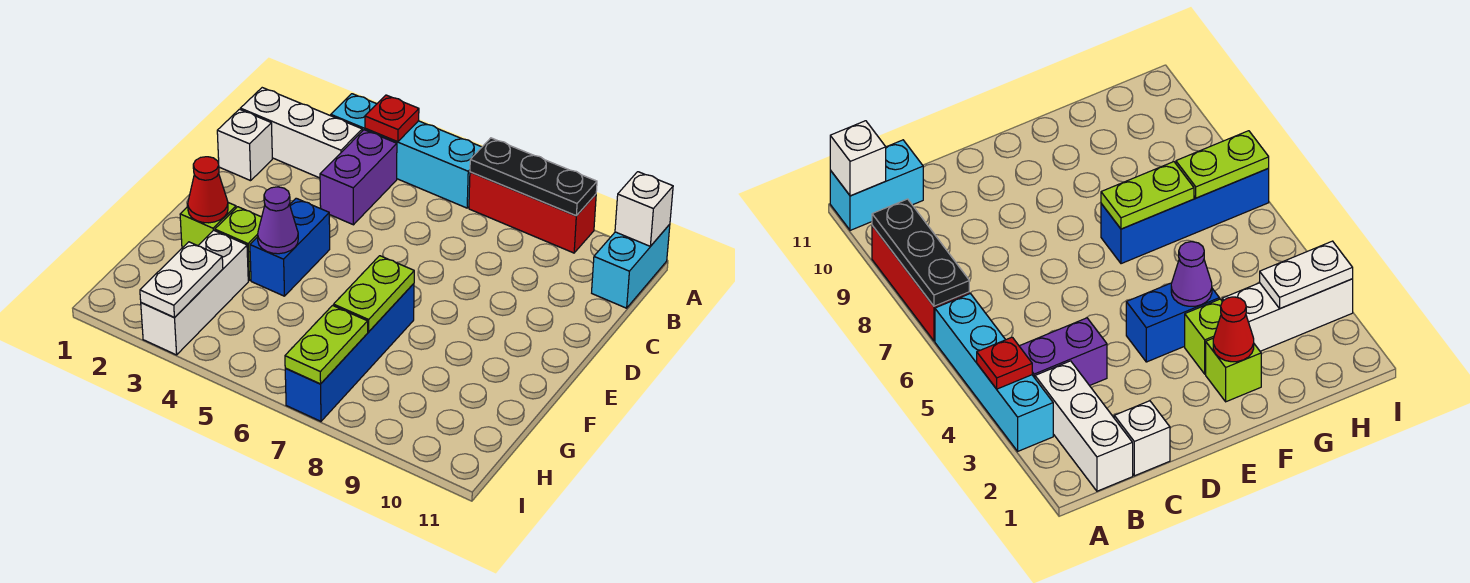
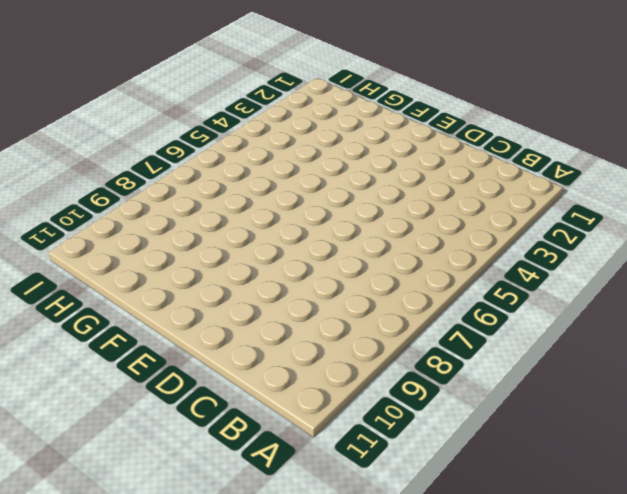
none -> cyan 1x4 brick [331,94,482,208]
none -> red 1x3 brick [469,172,596,253]
none -> cyan 1x2 brick [592,224,670,308]

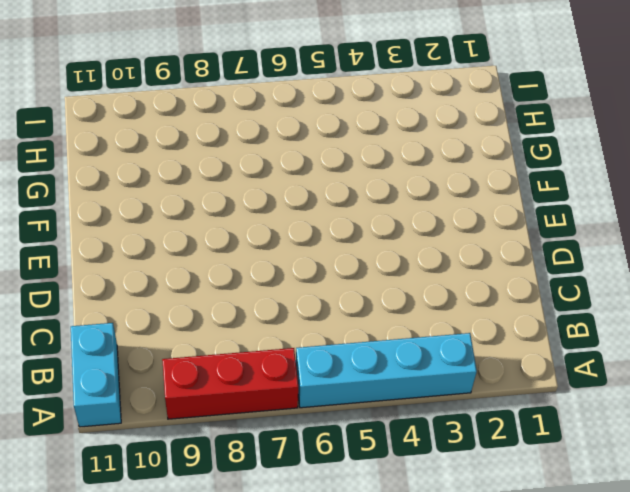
none -> white 1x3 brick [240,88,362,178]
none -> purple 1x2 brick [320,130,397,225]
none -> white 1x1 brick [217,109,272,181]

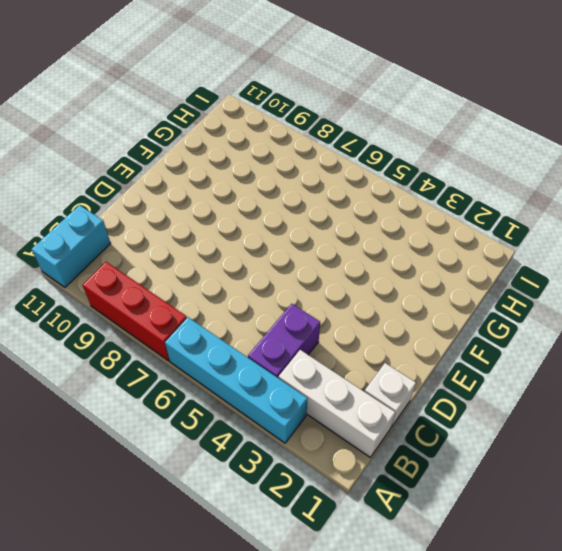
none -> blue 1x2 brick [250,198,330,296]
none -> lime 1x1 brick [180,203,236,248]
none -> lime 1x1 brick [215,207,262,280]

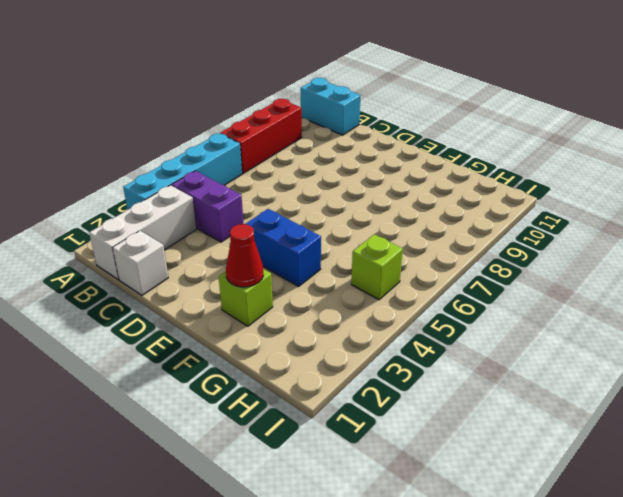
lime 1x1 brick [351,234,403,300] -> lime 1x1 brick moved to [215,207,262,280]
none -> blue 1x4 brick [285,284,414,421]
none -> white 1x3 brick [141,230,248,355]
none -> red 1x1 plate [365,95,419,142]

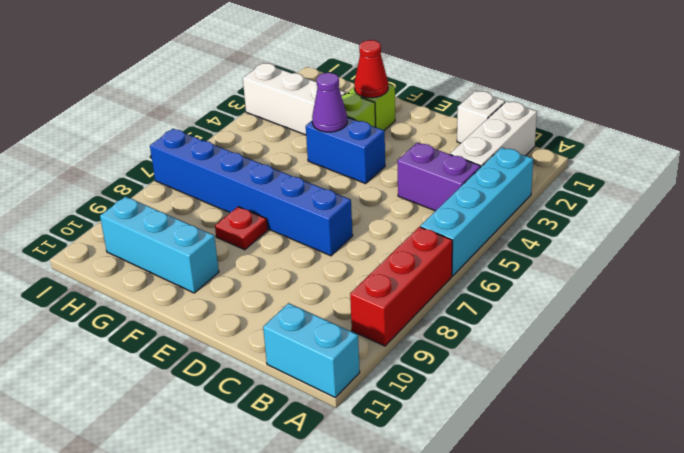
blue 1x6 brick [150,129,353,256] -> blue 1x4 brick [285,284,414,421]
red 1x1 plate [215,207,268,250] -> red 1x1 plate moved to [365,95,419,142]
cyan 1x3 brick [100,196,219,293] -> none
none -> black 1x3 plate [470,138,597,216]
none -> white 1x1 brick [615,172,673,246]
none -> lime 1x2 plate [334,256,414,332]

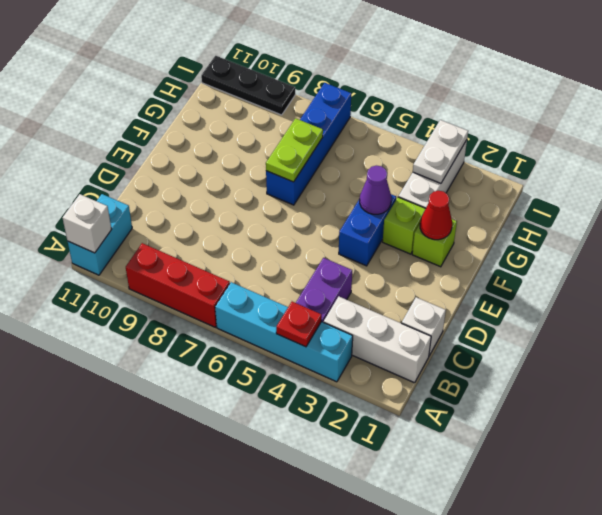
black 1x3 plate [201,56,295,115] -> black 1x3 plate moved to [470,138,597,216]
none -> lime 1x2 plate [285,306,368,384]

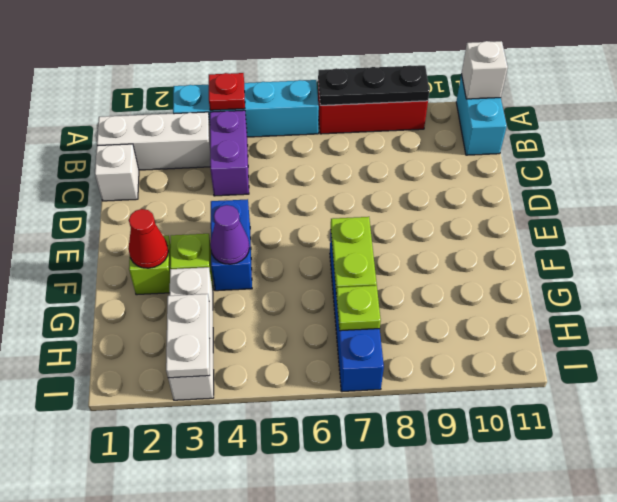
lime 1x1 plate [336,285,381,331] -> lime 1x2 plate [285,306,368,384]

